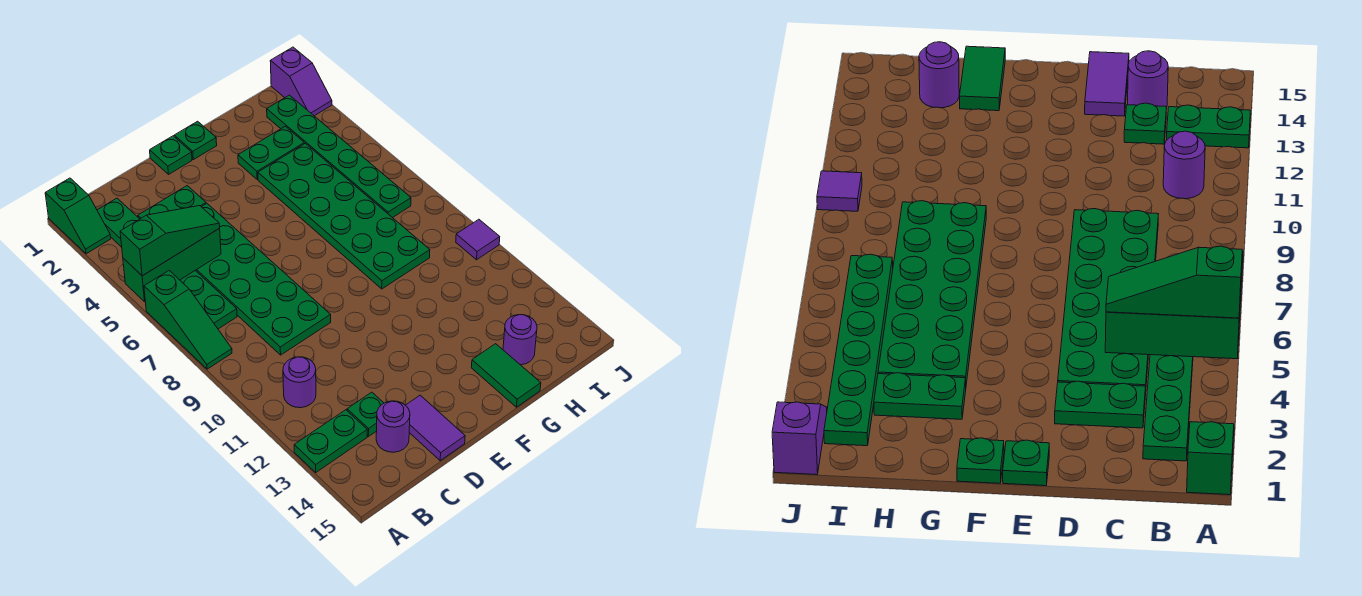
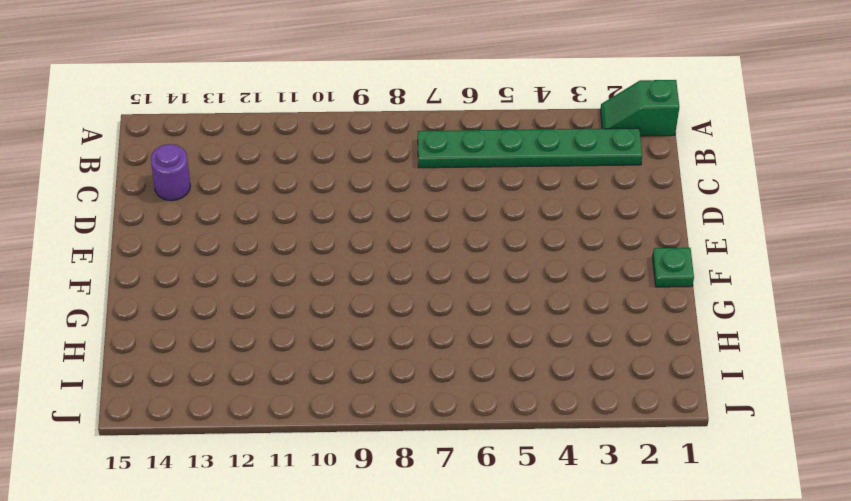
none -> green 1x3 slope [144,271,232,369]
none -> green 1x2 plate [294,410,367,472]
none -> purple 1x1 round brick [283,357,316,408]

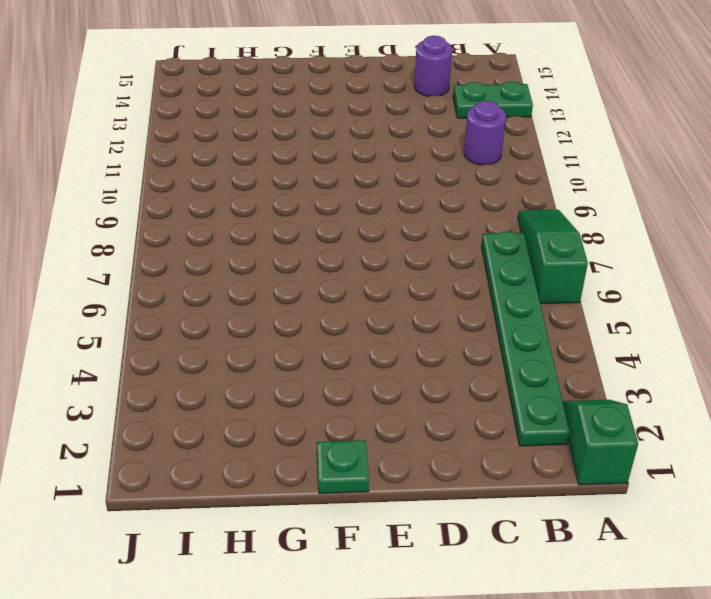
none -> green 1x2 plate [138,186,206,219]
none -> green 2x6 plate [195,204,331,355]
none -> green 1x1 plate [347,392,384,436]

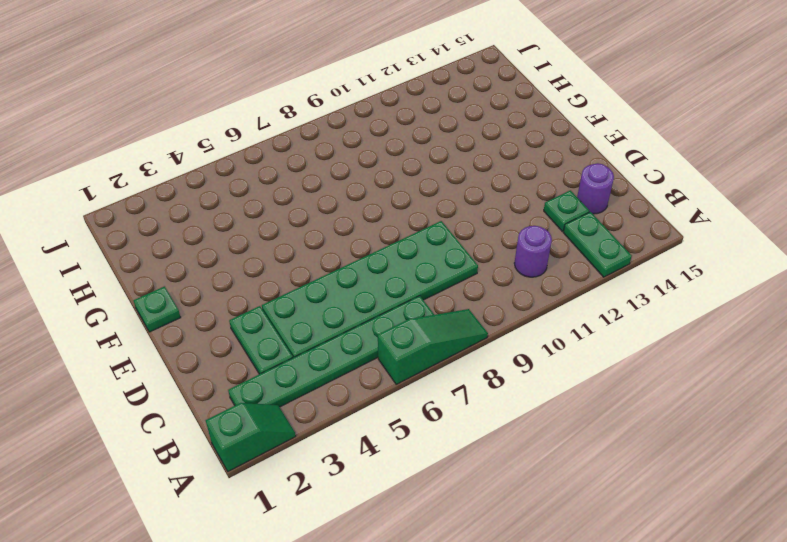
none -> purple 1x2 tile [406,395,465,461]
none -> green 1x1 plate [150,136,192,174]
none -> green 1x2 plate [238,126,304,179]

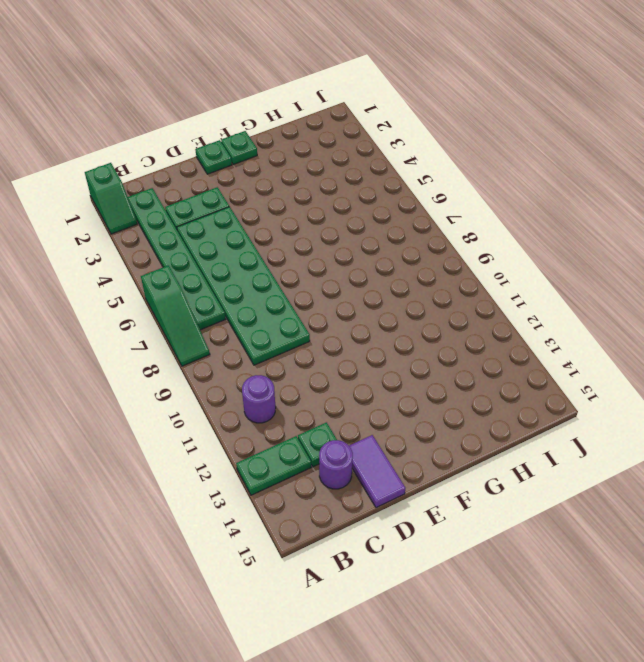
none -> green 1x2 plate [238,126,304,179]
none -> green 2x6 plate [258,143,430,289]
none -> green 1x2 tile [471,344,541,407]

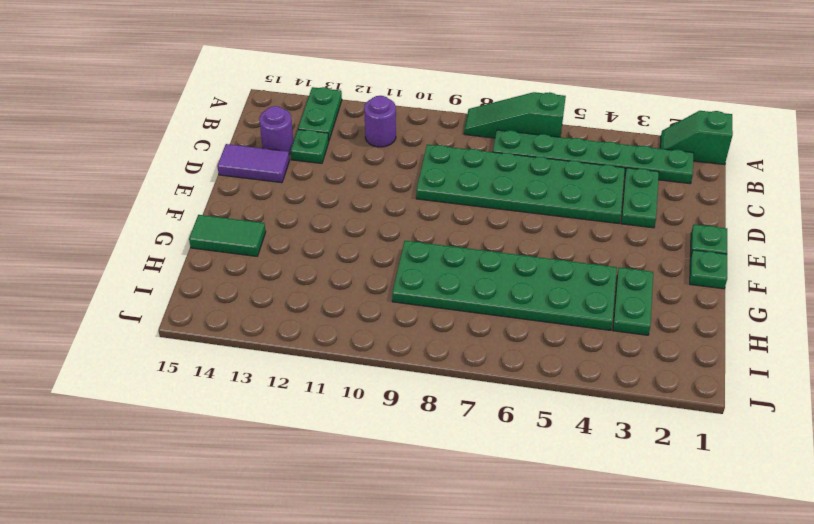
none -> purple 1x1 round brick [503,315,537,365]
none -> green 1x6 plate [267,95,411,218]
none -> purple 1x2 slope [270,47,332,116]

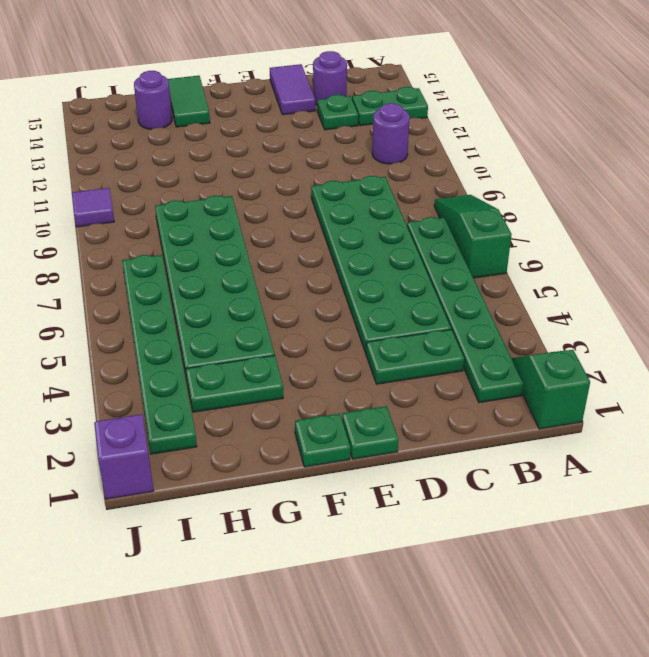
none -> green 1x3 brick [123,228,221,302]
none -> green 1x3 slope [120,206,220,276]

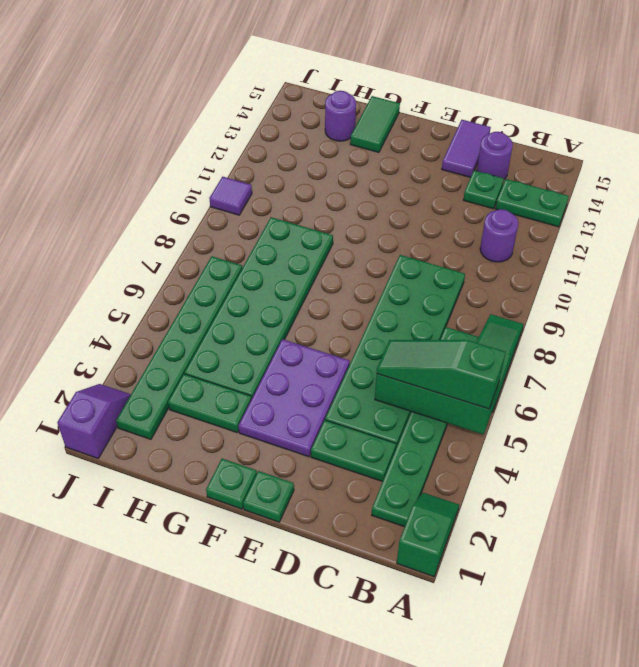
purple 2x3 plate [238,339,350,457] -> none

